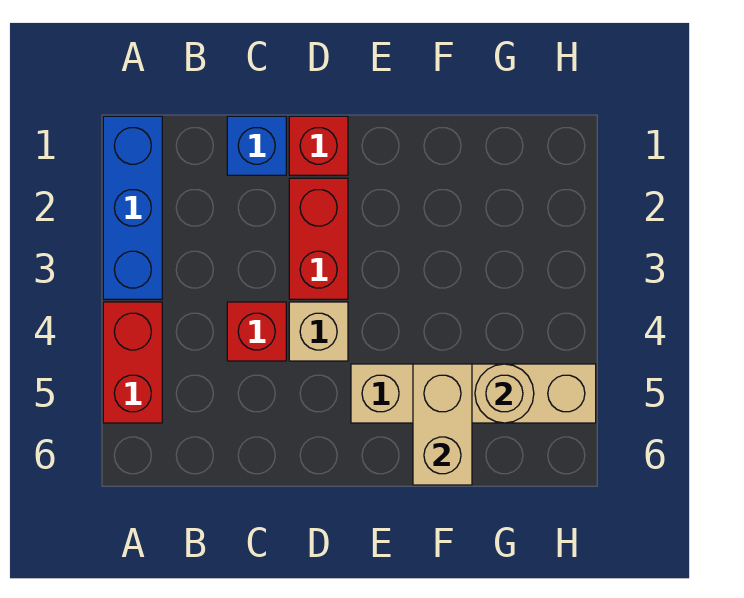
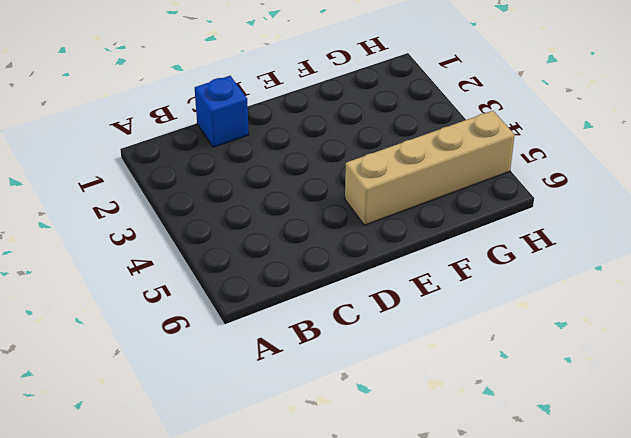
none -> blue 1x3 brick [103,116,162,299]
none -> red 1x2 brick [103,302,162,423]

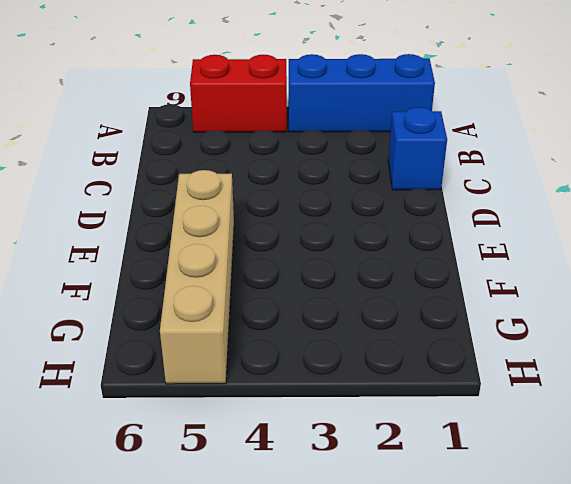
none -> red 1x1 brick [227,302,286,361]
none -> red 1x1 brick [289,116,348,175]

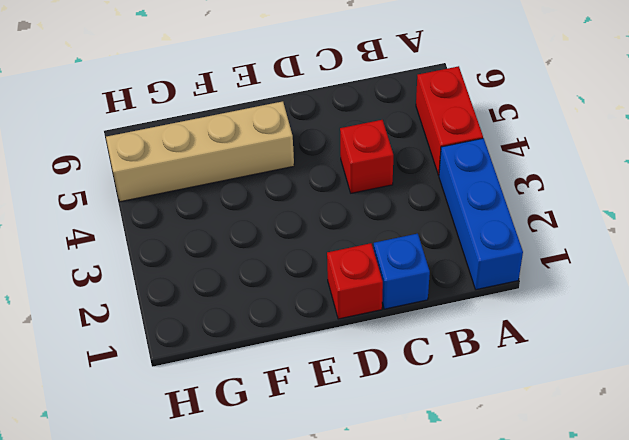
none -> red 1x2 brick [289,178,348,299]
none -> tan 1x1 brick [289,302,348,361]

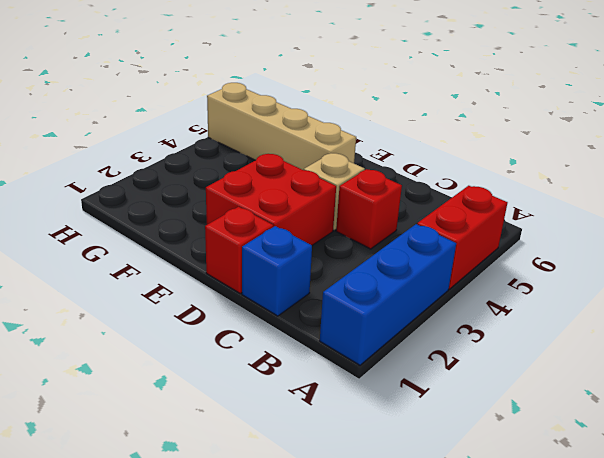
red 2x2 brick [206,154,336,245] -> red 1x2 brick [289,178,348,299]
none -> tan 1x2 brick [413,364,472,485]
none -> tan 1x1 round brick [475,364,534,423]

